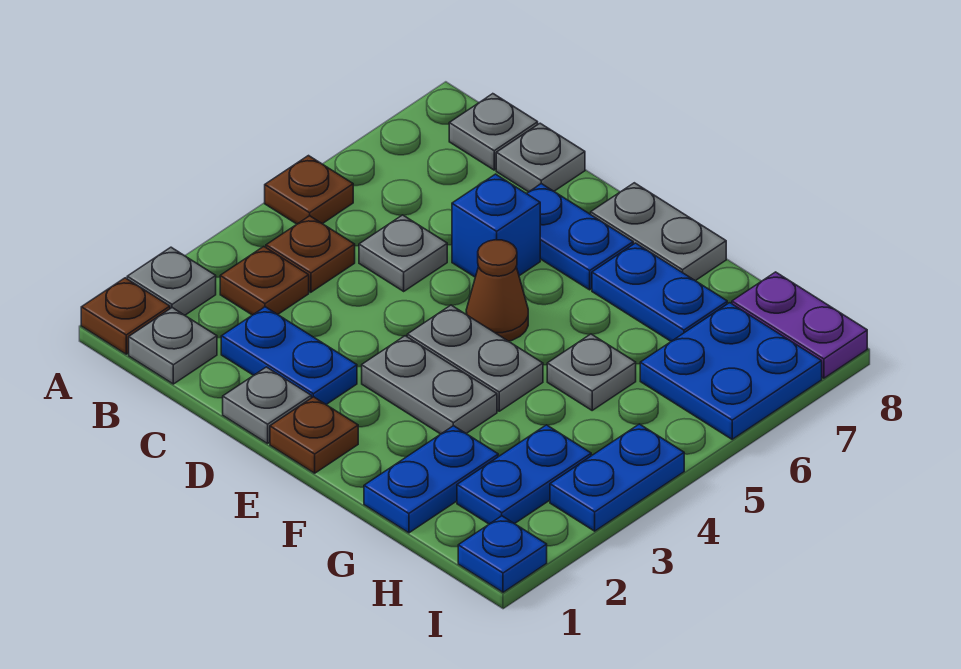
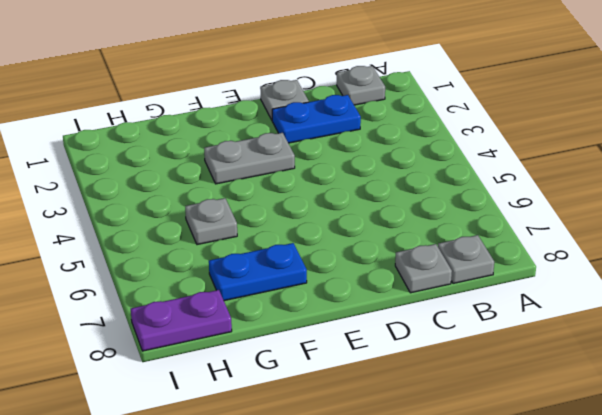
none -> brown 1x1 plate [81,278,170,354]
none -> grey 1x1 plate [127,247,216,315]
none -> brown 1x1 plate [265,156,353,224]

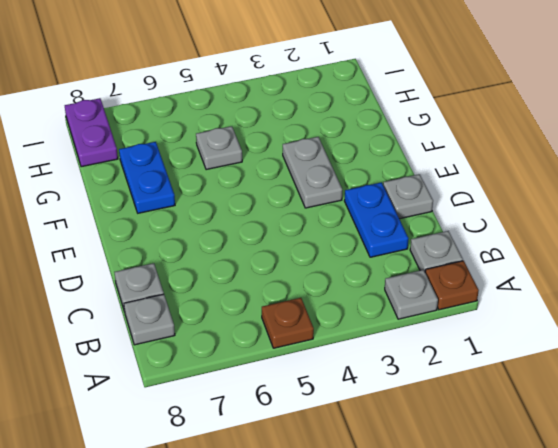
none -> brown 1x1 plate [220,247,309,315]
none -> brown 1x1 plate [266,216,355,292]
none -> grey 1x1 plate [359,215,447,291]

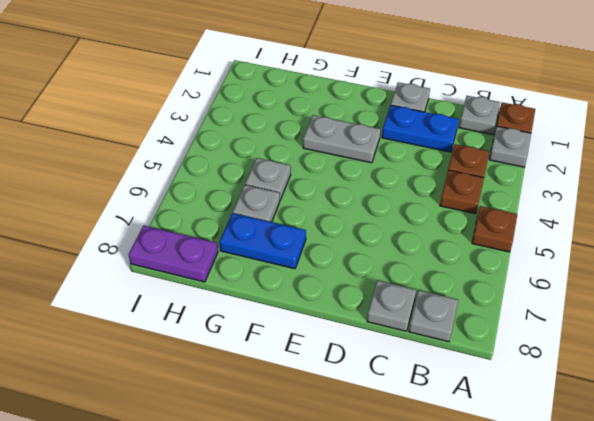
grey 1x1 plate [233,185,280,222] -> grey 1x1 plate moved to [359,215,447,291]
none -> blue 1x1 brick [452,174,540,277]
none -> blue 1x2 plate [527,184,633,290]
none -> brown 1x1 plate [270,397,358,473]

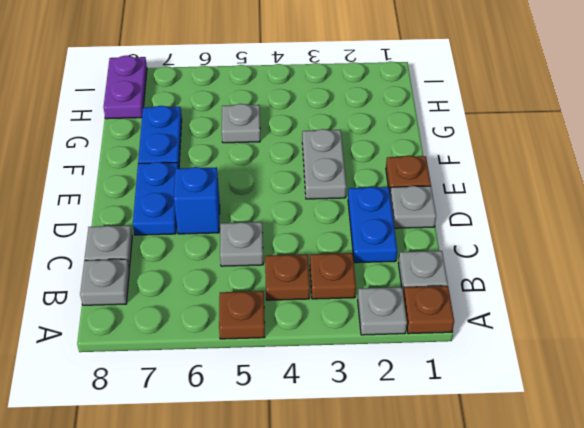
none -> grey 1x2 plate [407,305,543,411]
none -> brown 1x1 cone [466,240,528,341]
none -> grey 1x2 plate [591,183,726,281]

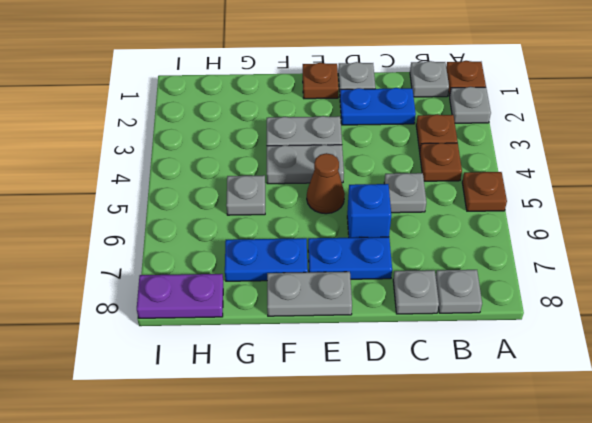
none -> blue 1x2 plate [364,426,498,533]
none -> blue 1x2 plate [457,425,591,524]
none -> blue 2x2 plate [640,303,822,439]

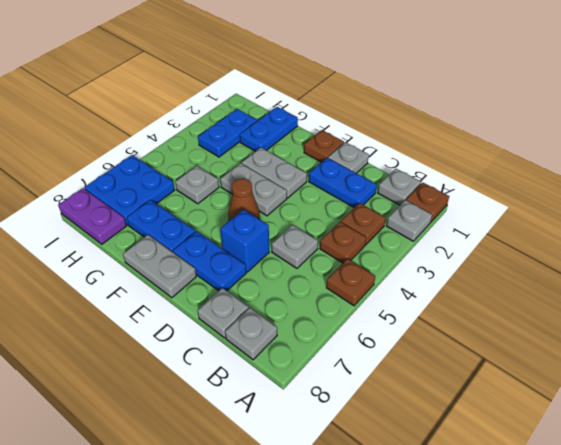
none -> blue 1x1 plate [458,516,547,592]
none -> blue 1x2 plate [550,424,684,531]

